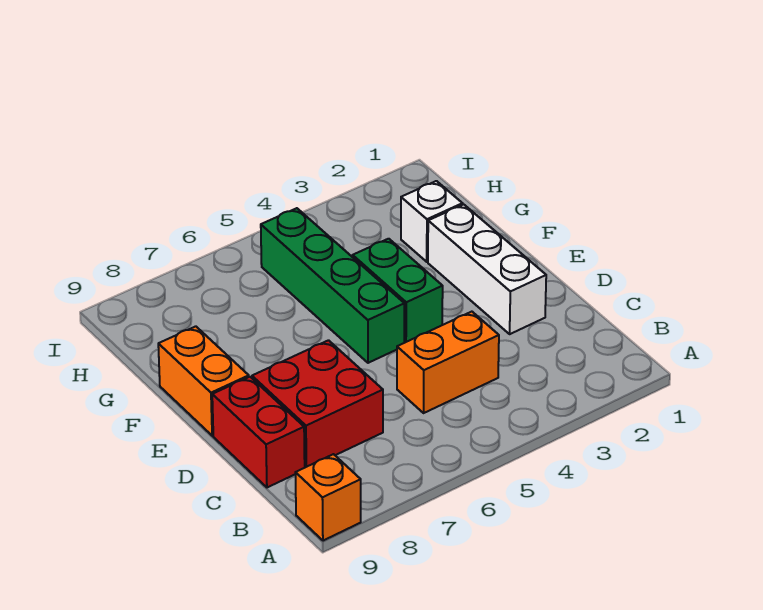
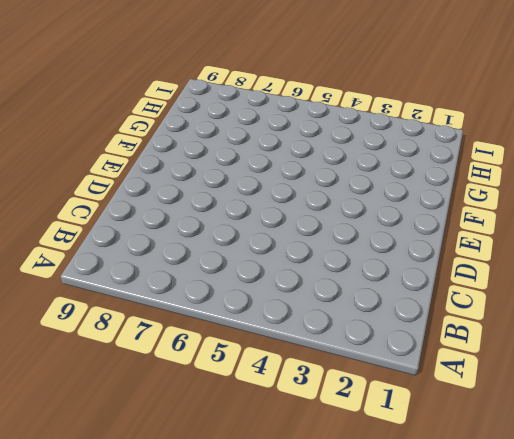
none -> orange 1x1 brick [295,454,361,541]
none -> orange 1x2 brick [397,312,499,413]

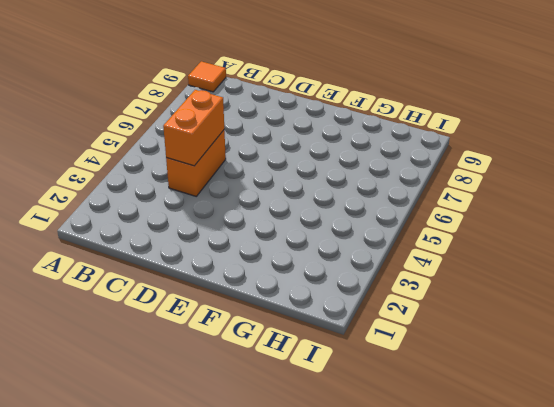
orange 1x1 tile [188,61,226,92] -> orange 1x1 brick [295,454,361,541]
orange 1x2 brick [163,90,224,166] -> orange 1x2 brick turned to [158,326,249,436]
none -> red 2x2 brick [252,340,383,467]
none -> red 1x2 brick [212,377,305,487]

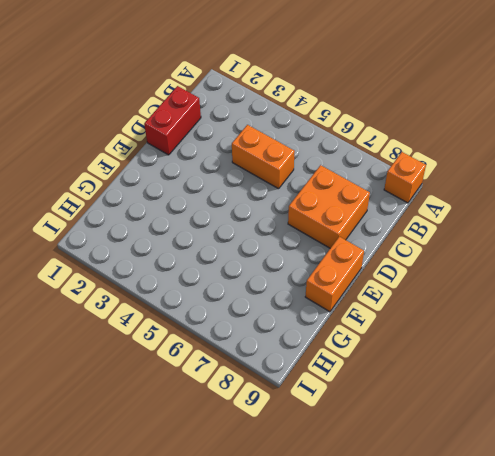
red 1x2 brick [144,86,201,155] -> red 1x2 brick moved to [212,377,305,487]
orange 2x2 brick [288,165,370,248] -> red 2x2 brick [252,340,383,467]
none -> white 1x3 brick [428,204,546,334]
none -> green 1x2 brick [353,239,443,343]

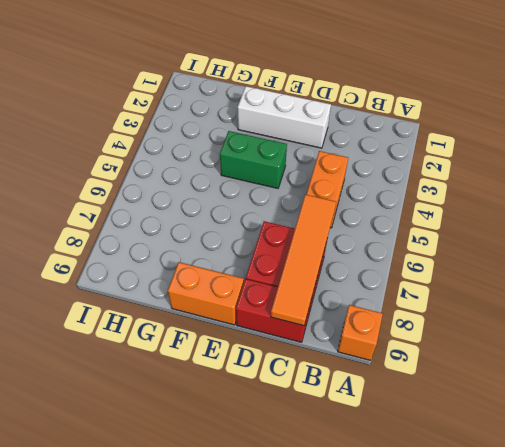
orange 1x4 tile [271,194,336,326] -> none
none -> green 1x4 brick [261,208,404,363]
none -> white 1x1 brick [401,181,463,262]

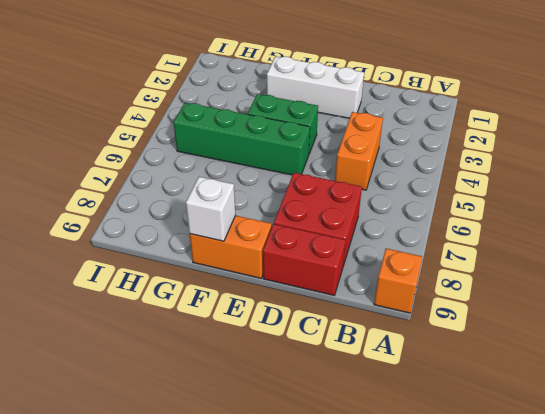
white 1x1 brick [186,177,236,241] -> white 1x1 brick moved to [401,181,463,262]

